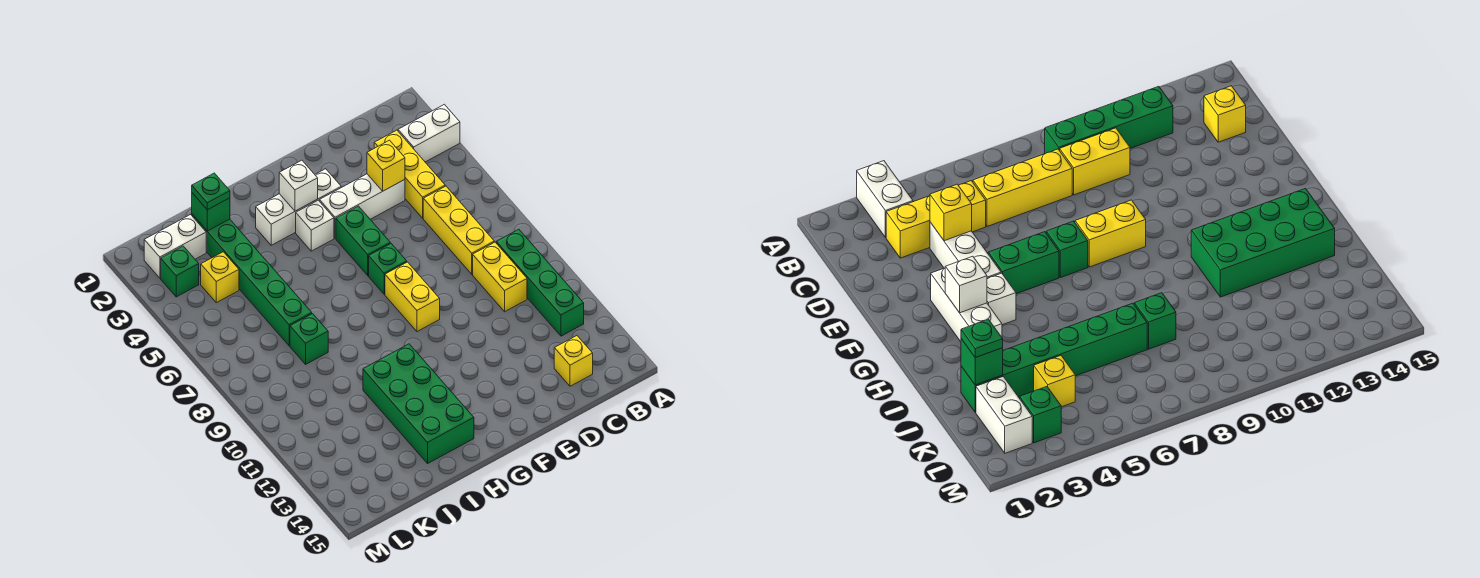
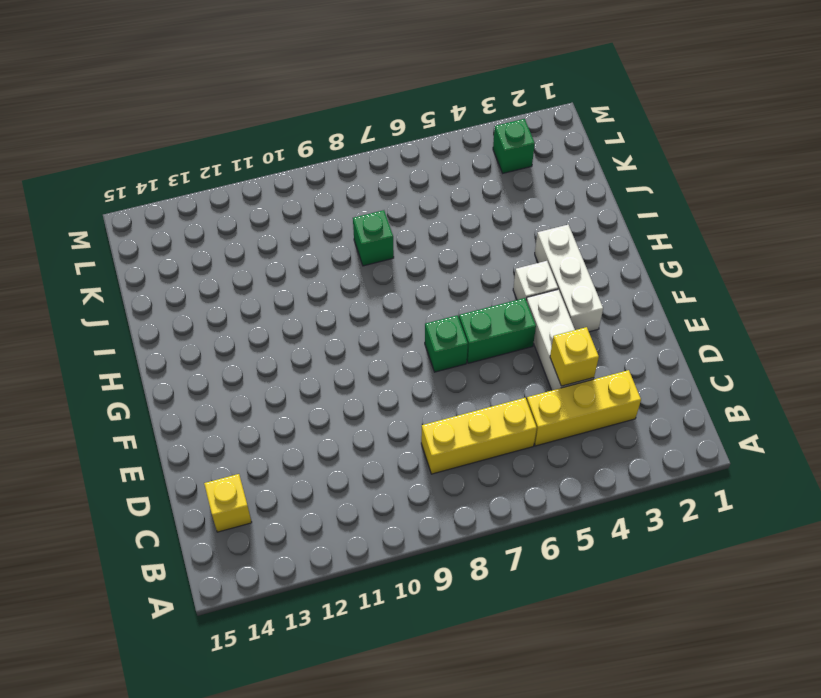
none -> white 1x2 brick [398,104,460,162]
none -> green 1x4 brick [496,229,584,336]
none -> yellow 1x2 brick [473,242,527,312]

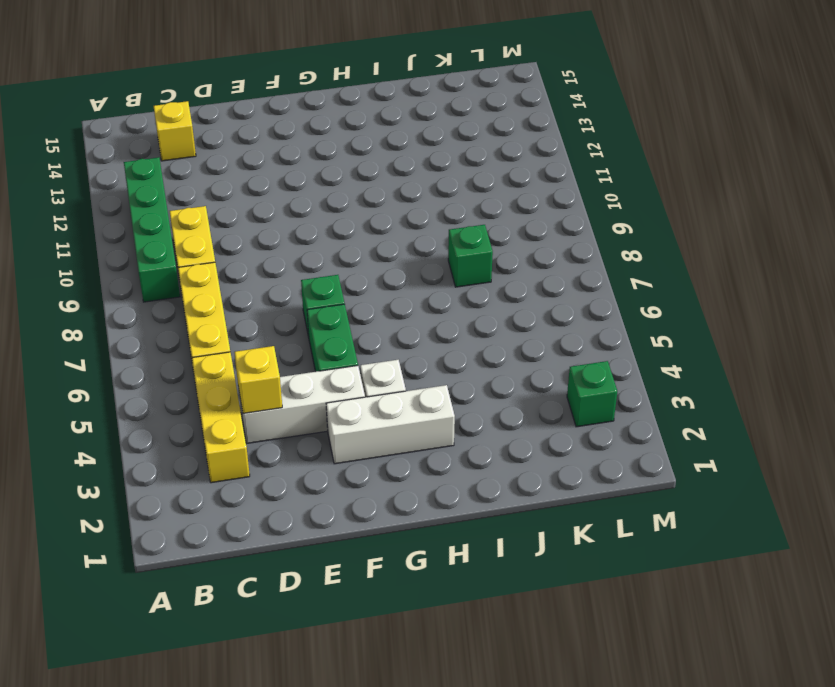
none -> white 1x2 brick [398,104,460,162]
none -> yellow 1x2 brick [385,262,440,332]
none -> green 2x4 brick [363,344,474,463]

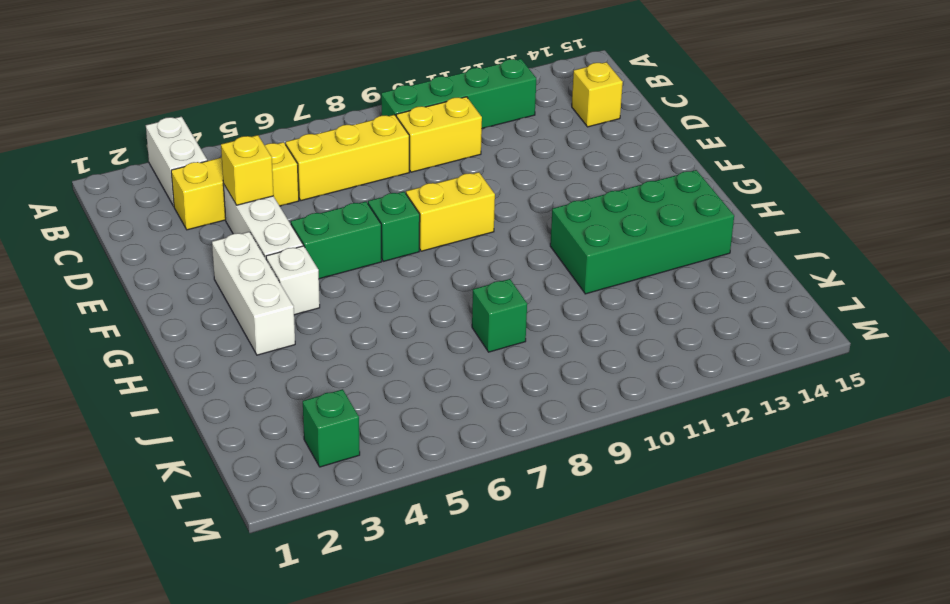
none -> green 1x6 brick [192,214,312,346]
none -> white 1x2 brick [144,215,206,278]
none -> yellow 1x1 brick [201,252,239,303]

